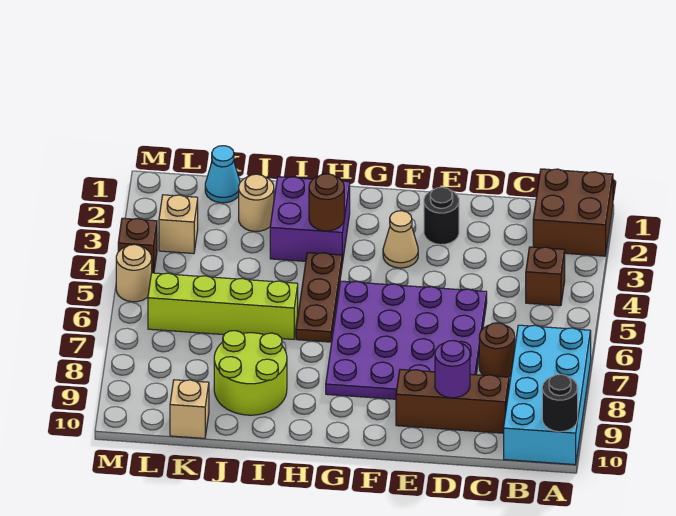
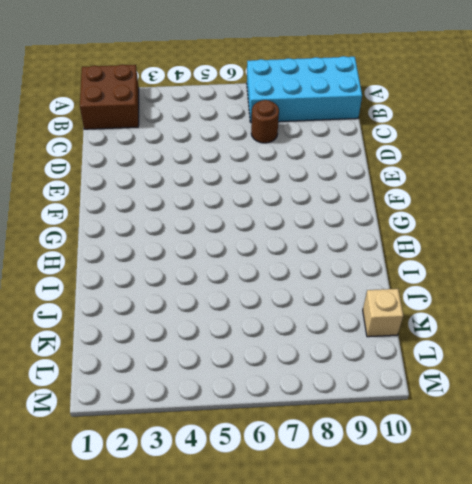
none -> brown 1x1 brick [526,247,565,306]
none -> brown 1x3 brick [396,369,509,433]
none -> purple 4x4 plate [326,281,487,399]

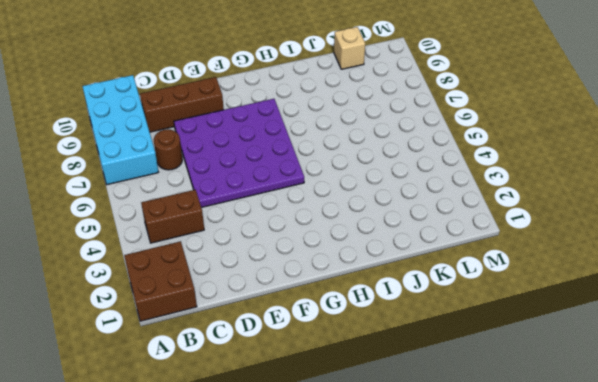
brown 1x2 brick [141,190,204,243] -> brown 1x1 brick [526,247,565,306]
none -> black 1x1 round brick [424,187,459,245]
none -> tan 1x1 cone [383,211,418,268]
none -> purple 2x2 brick [270,177,350,264]

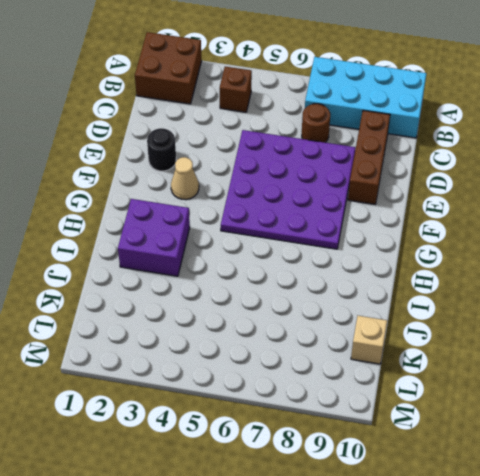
none -> brown 1x3 plate [296,253,342,342]
none -> lime 1x4 brick [148,273,298,339]
none -> lime 2x2 round brick [214,331,287,415]

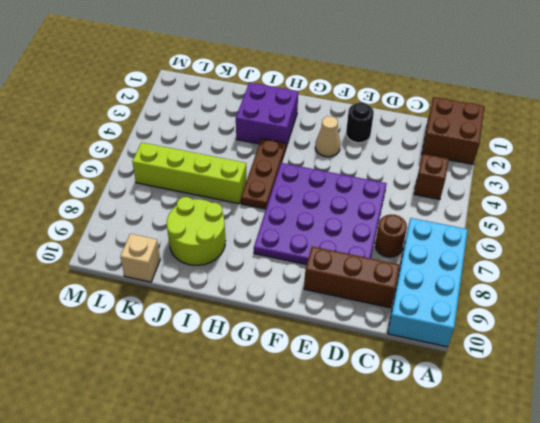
none -> tan 1x1 round brick [239,174,274,231]
none -> cyan 1x1 cone [205,146,240,203]
none -> tan 1x1 brick [159,195,198,254]

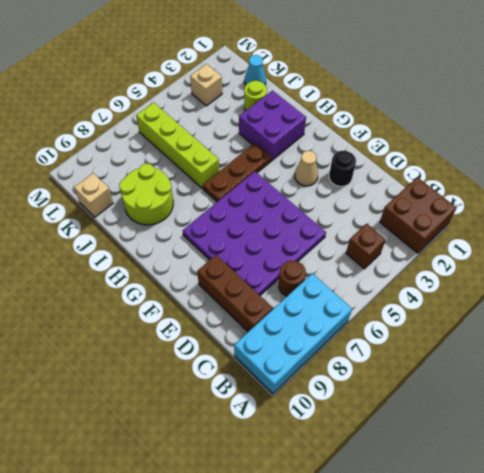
lime 1x1 round brick [244,81,267,111] -> tan 1x1 round brick [239,174,274,231]
none -> brown 1x1 brick [118,218,157,273]
none -> tan 1x1 round brick [116,245,152,302]
none -> black 1x1 round brick [542,374,578,432]

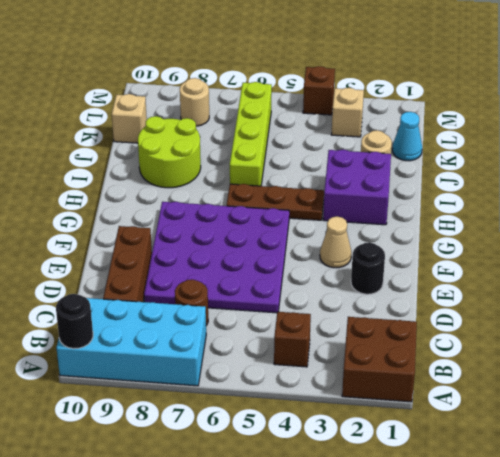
tan 1x1 round brick [180,78,209,126] -> tan 1x1 round brick moved to [116,245,152,302]
none -> purple 1x1 round brick [435,341,470,398]
none -> brown 1x1 round brick [309,174,344,231]

